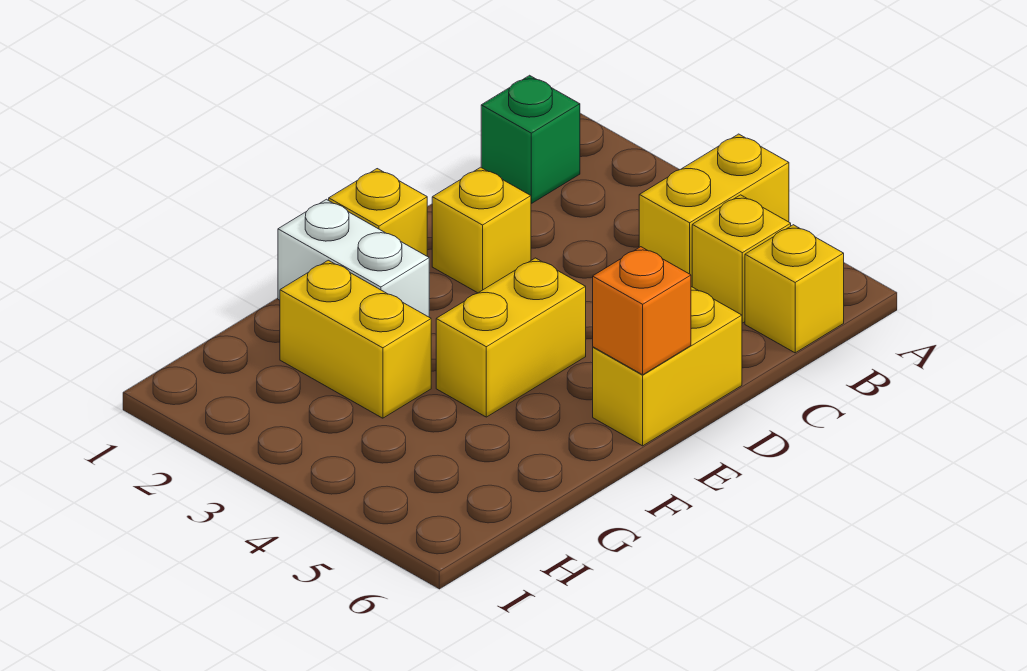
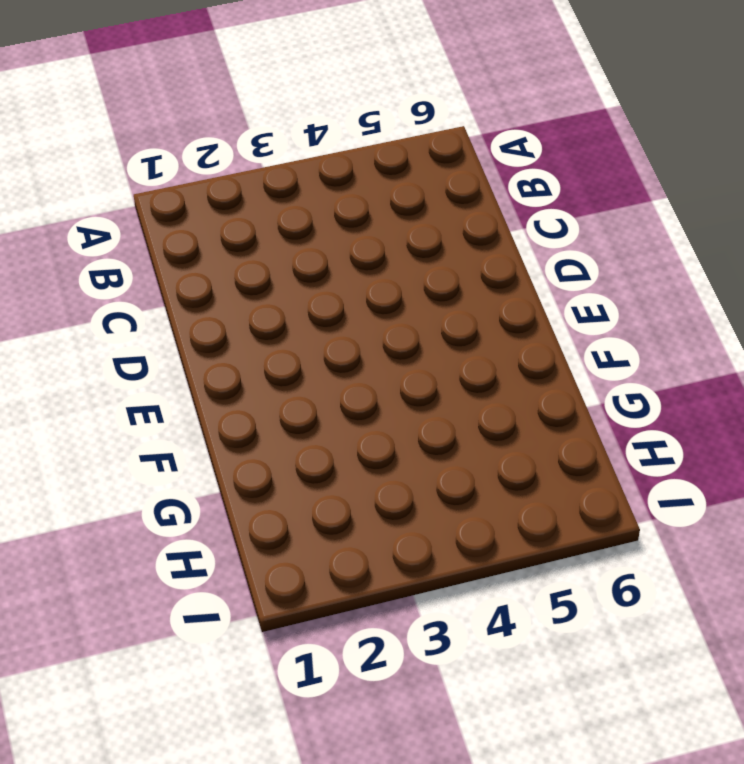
none -> yellow 1x2 brick [639,134,789,287]
none -> green 1x1 brick [481,75,580,203]

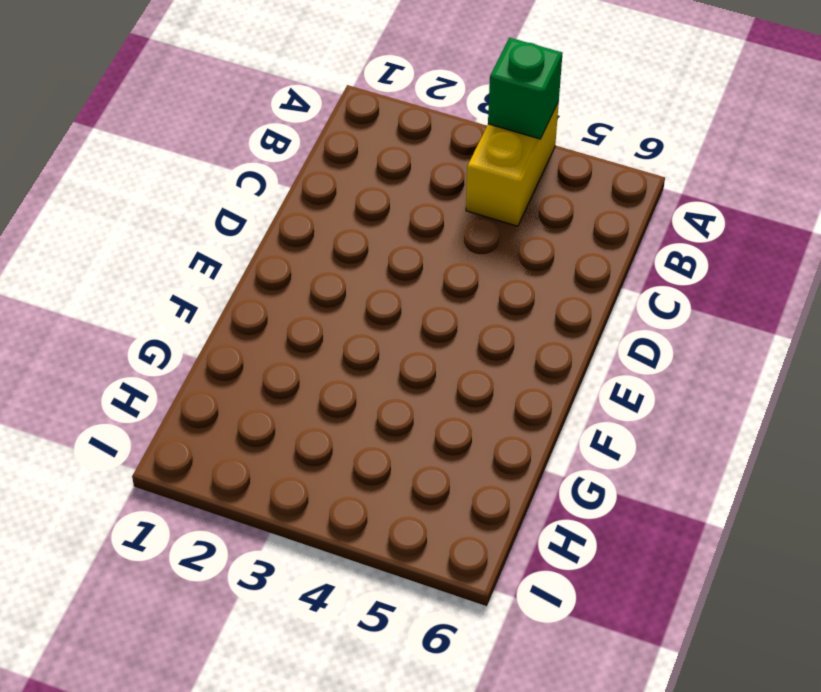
green 1x1 brick [488,38,563,139] -> green 1x1 brick moved to [481,75,580,203]
none -> yellow 1x1 brick [692,195,791,323]
none -> yellow 1x1 brick [745,225,844,353]

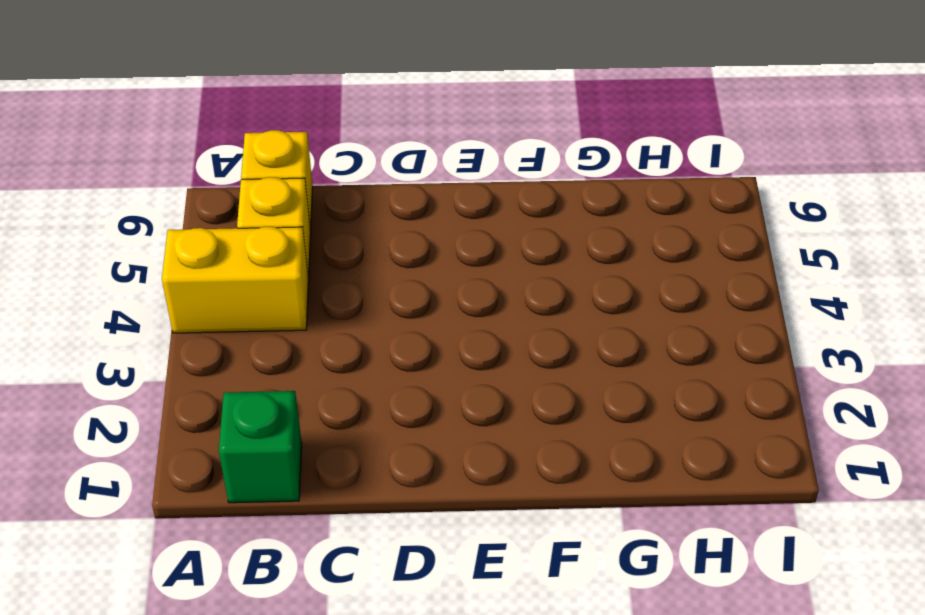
none -> yellow 1x1 brick [432,167,531,293]
none -> yellow 1x2 brick [593,287,742,446]

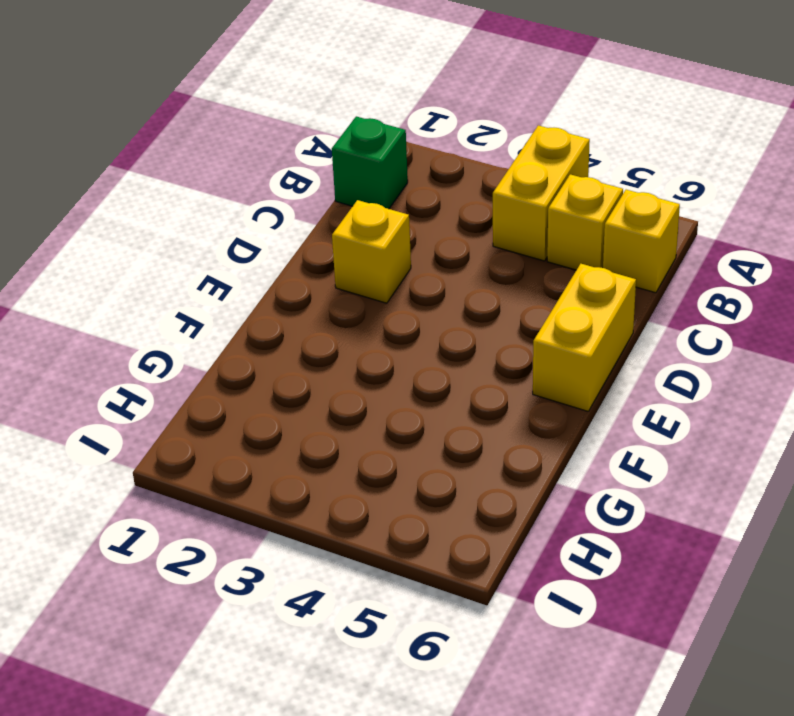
none -> yellow 1x1 brick [329,169,427,256]
none -> yellow 1x2 brick [436,258,586,417]

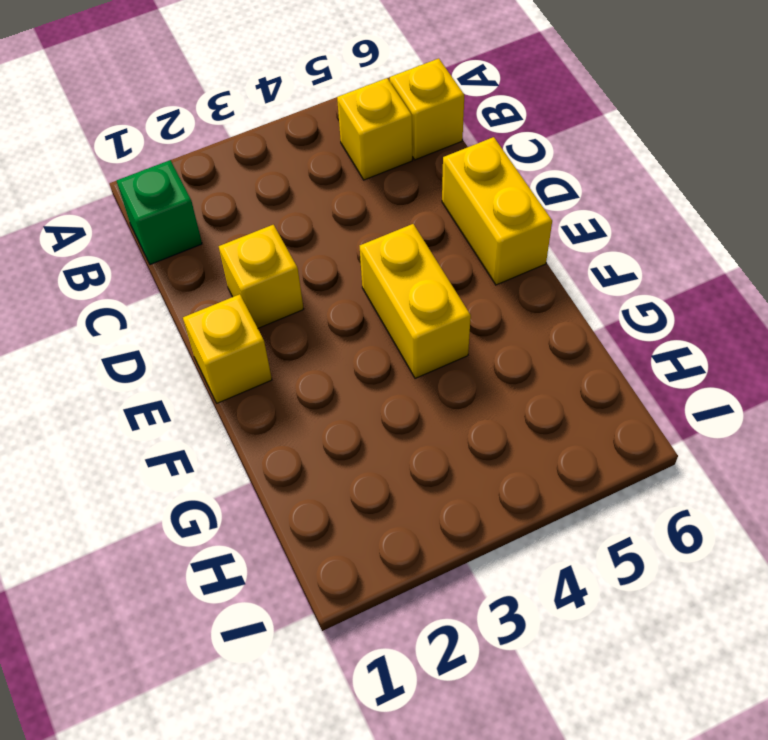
none -> yellow 1x2 brick [639,134,789,287]
none -> white 1x2 brick [278,199,429,317]

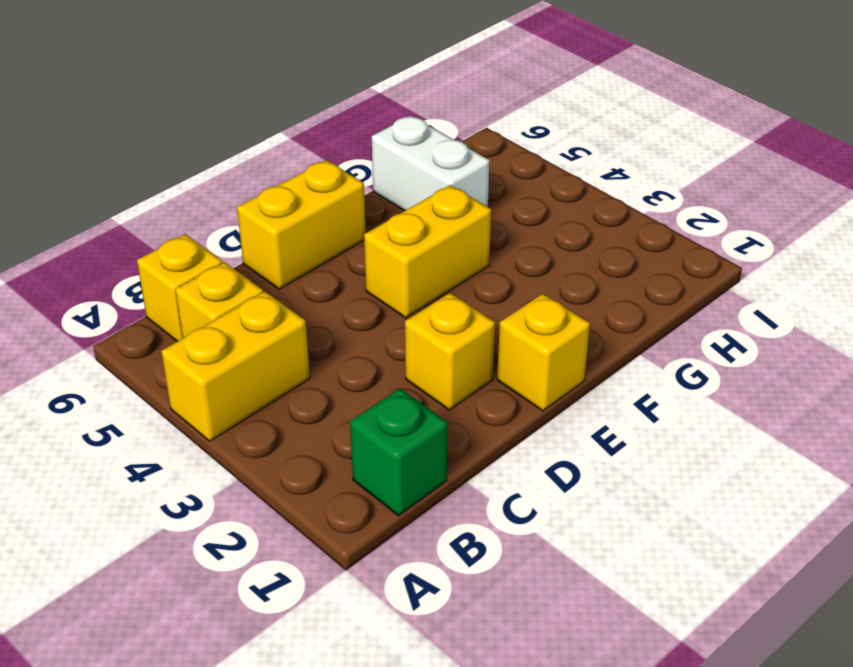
white 1x2 brick [372,116,490,211] -> white 1x2 brick moved to [278,199,429,317]
none -> yellow 1x2 brick [280,260,431,418]
none -> orange 1x1 brick [593,247,691,375]

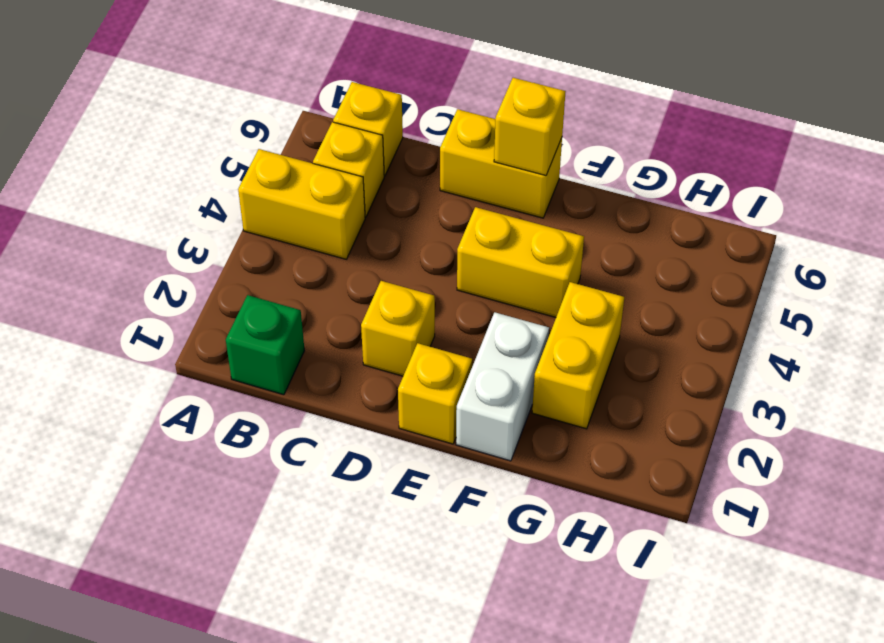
yellow 1x1 brick [494,78,566,176] -> orange 1x1 brick [593,247,691,375]

